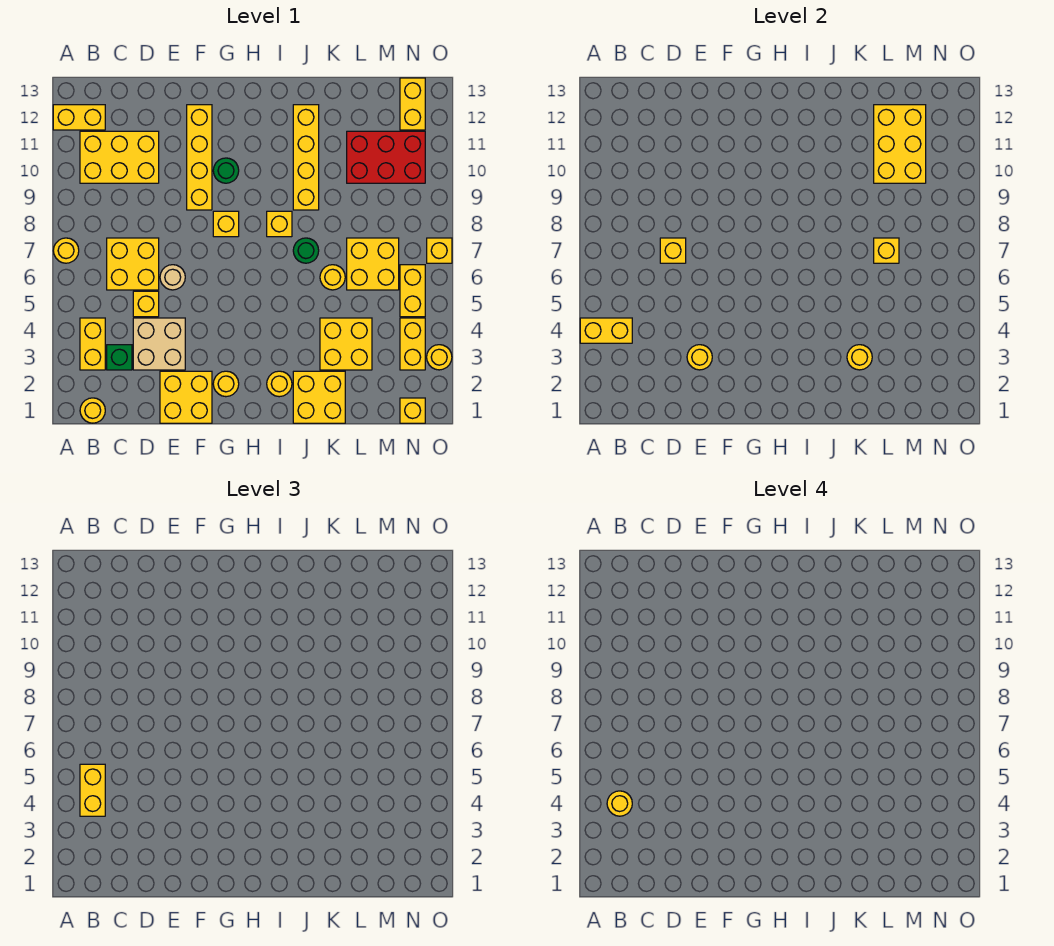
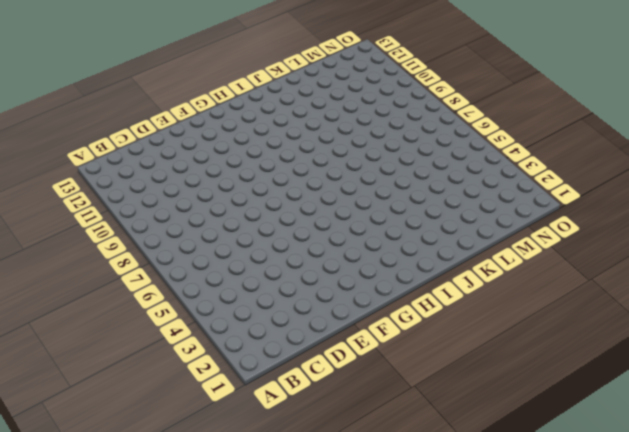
none -> yellow 1x1 round brick [53,238,79,263]
none -> yellow 1x2 brick [53,105,105,130]
none -> yellow 1x1 round brick [80,398,105,423]
none -> yellow 1x2 brick [80,318,105,370]

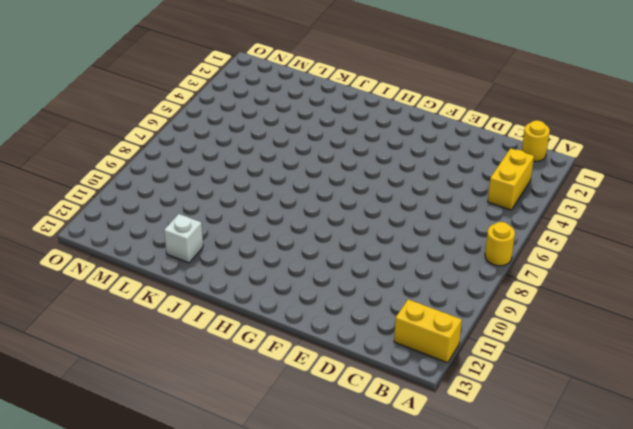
white 1x1 brick [164,214,203,263] -> none
none -> yellow 2x3 brick [80,131,159,183]
none -> green 1x1 brick [107,345,132,370]
none -> yellow 2x2 brick [107,238,159,290]
none -> tan 2x2 brick [133,318,185,370]

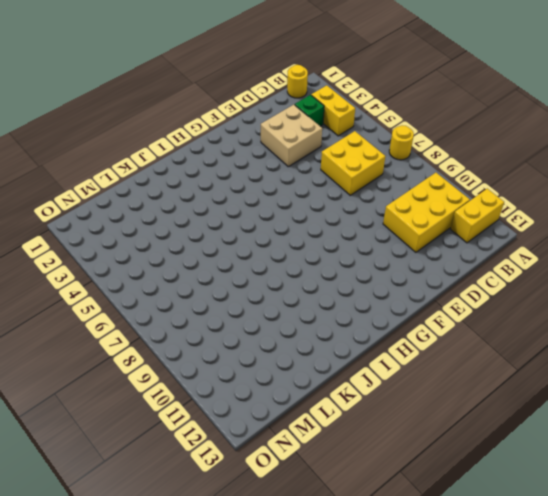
none -> yellow 1x1 brick [133,291,159,317]
none -> yellow 2x2 brick [160,371,212,423]
none -> tan 1x1 round brick [160,265,185,290]
none -> yellow 1x4 brick [187,105,212,210]

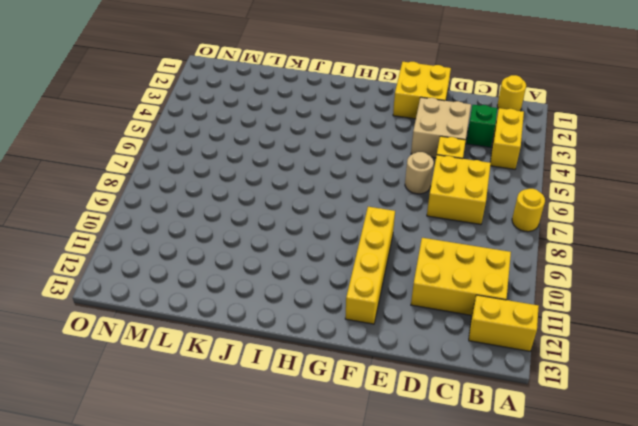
none -> yellow 1x1 round brick [213,371,239,397]
none -> yellow 1x1 brick [213,211,239,237]
none -> green 1x1 round brick [213,158,239,183]
none -> yellow 1x1 round brick [267,371,292,397]

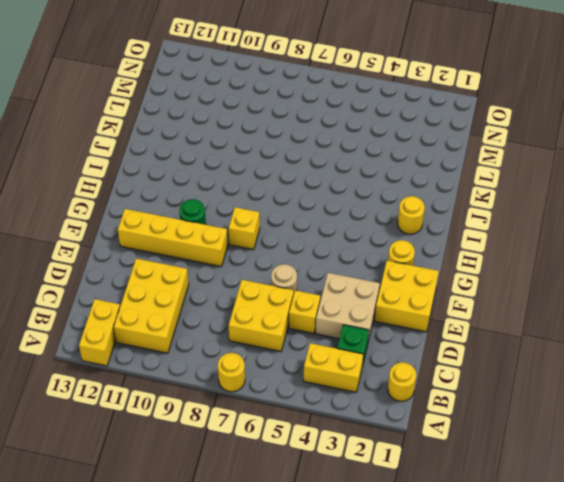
none -> yellow 1x1 brick [267,211,292,237]
none -> yellow 2x2 brick [293,371,345,423]
none -> green 1x1 round brick [293,238,319,263]
none -> yellow 1x4 brick [293,105,319,210]

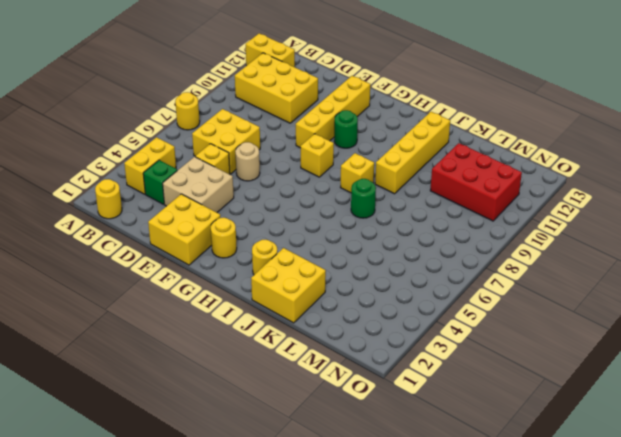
none -> yellow 2x2 brick [320,318,372,370]
none -> yellow 1x1 round brick [320,265,345,290]
none -> yellow 2x2 brick [347,238,399,290]
none -> yellow 1x1 brick [400,398,425,423]

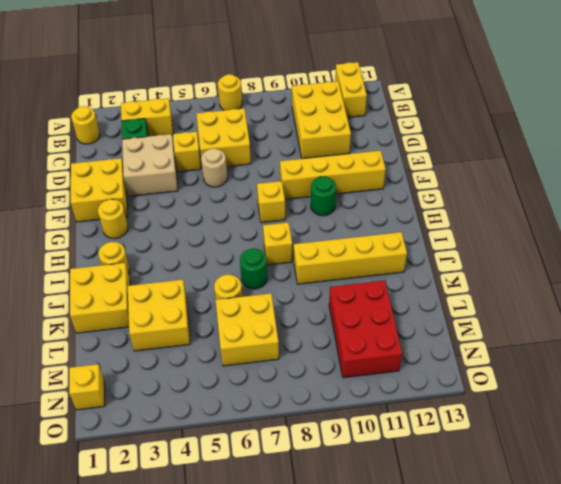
none -> yellow 1x2 brick [400,318,425,370]
none -> yellow 1x2 brick [400,265,425,317]
none -> yellow 1x2 brick [400,78,425,130]
none -> yellow 1x1 round brick [427,345,452,370]

